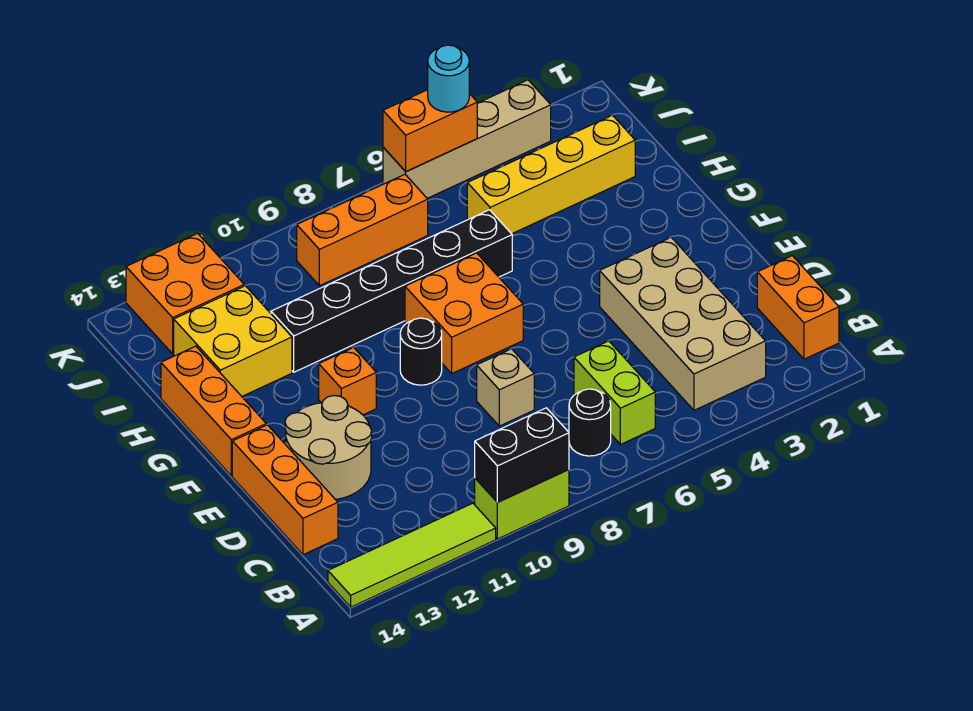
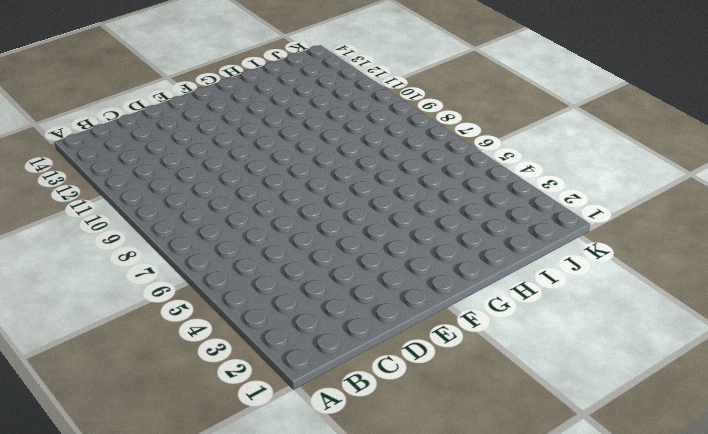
none -> lime 1x2 brick [475,470,569,539]
none -> lime 1x4 tile [328,503,496,607]
none -> orange 1x2 brick [757,256,839,359]

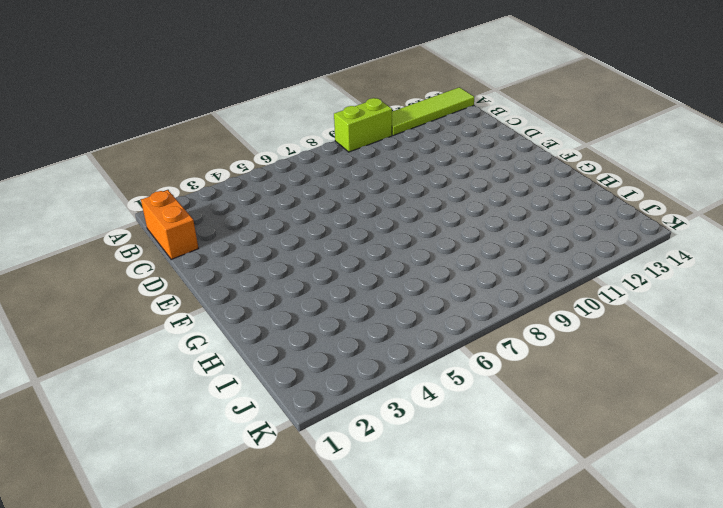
none -> tan 2x4 brick [600,237,766,410]
none -> lime 1x2 brick [574,341,655,445]
none -> black 1x1 round brick [569,389,611,456]

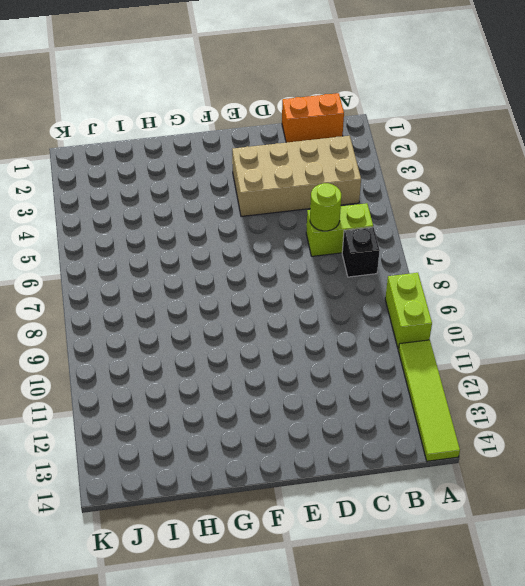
black 1x1 brick [342,227,380,277] -> black 1x1 round brick [569,389,611,456]
lime 1x1 round brick [310,183,341,231] -> none
none -> orange 1x3 brick [232,425,338,555]
none -> tan 1x1 brick [477,349,534,426]
none -> tan 2x2 round brick [285,396,372,499]

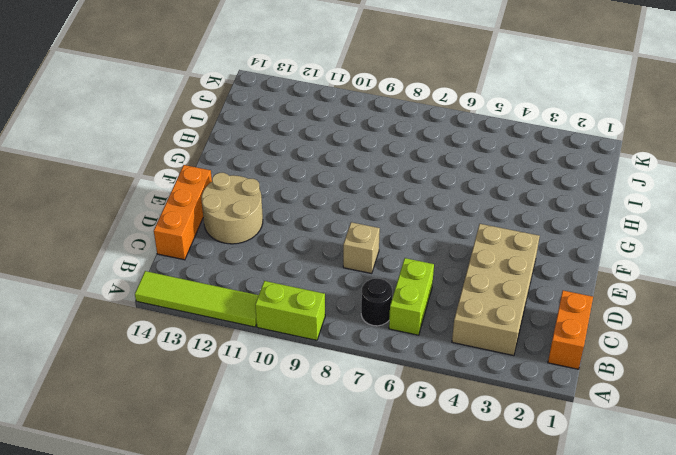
none -> orange 2x2 brick [405,253,523,373]
none -> black 1x1 round brick [400,318,442,385]
none -> orange 1x1 brick [319,348,376,415]

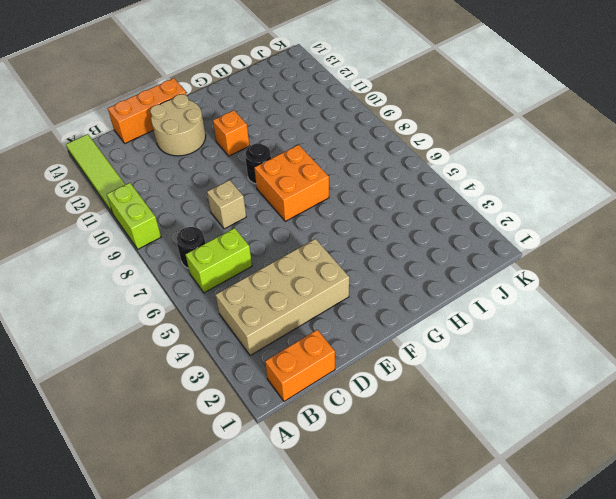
none -> orange 1x3 brick [161,346,266,476]
none -> black 1x6 brick [271,210,512,372]
none -> yellow 2x2 brick [174,286,292,396]

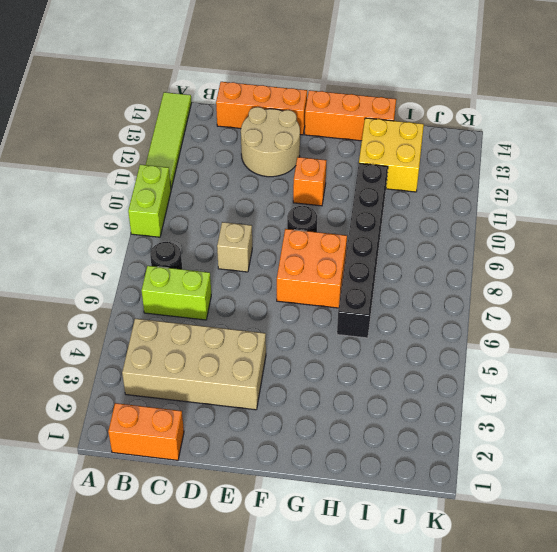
none -> yellow 1x4 brick [467,115,635,234]
none -> orange 1x3 brick [297,174,428,286]
none -> orange 2x2 brick [126,233,244,354]

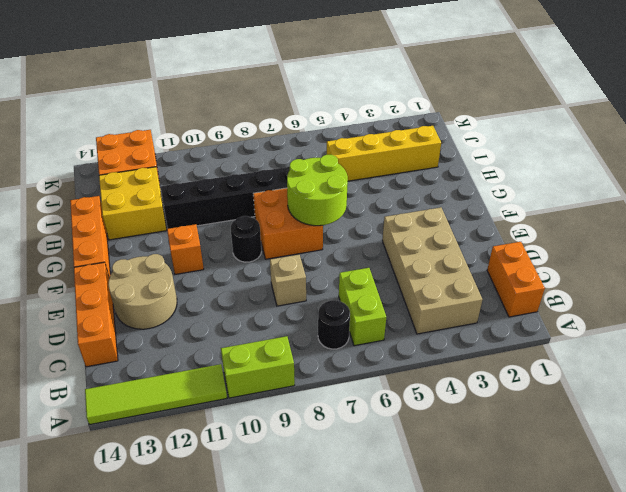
lime 2x2 round brick [287,155,348,226] -> none
none -> orange 1x3 brick [297,174,428,286]
none -> tan 1x4 brick [383,80,551,198]
none -> black 1x2 brick [475,408,569,502]

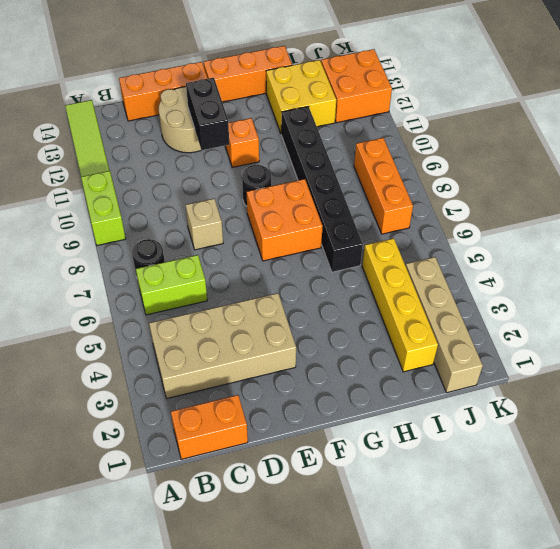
black 1x2 brick [186,78,229,150] -> black 1x2 brick moved to [475,408,569,502]
tan 1x4 brick [406,257,483,393] -> tan 1x4 brick moved to [383,80,551,198]
none -> orange 1x2 brick [383,90,477,172]
none -> cyan 1x1 round brick [428,45,469,112]

